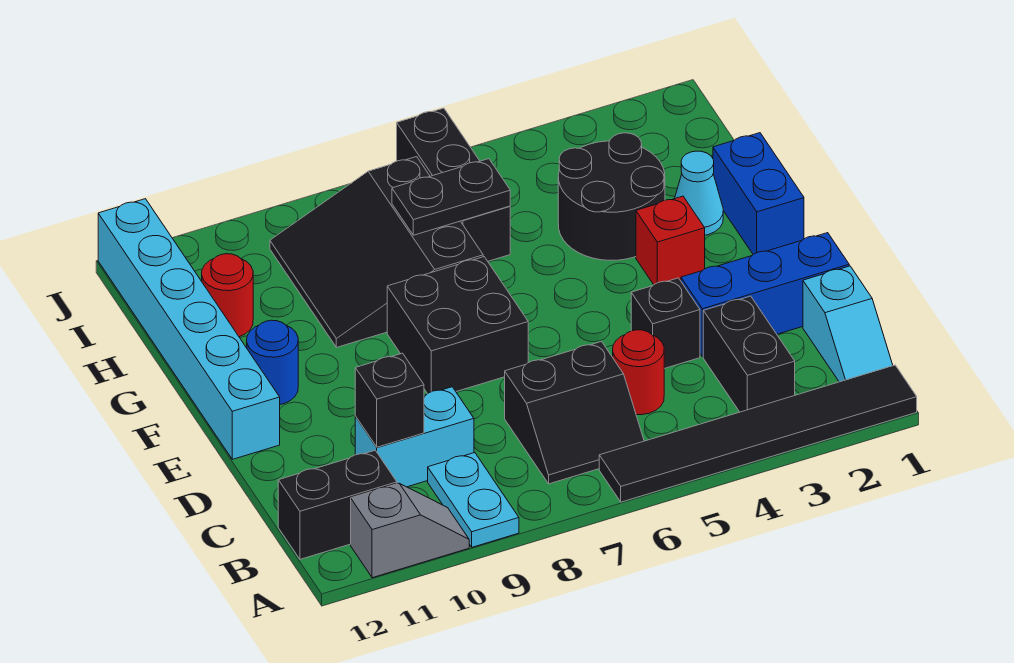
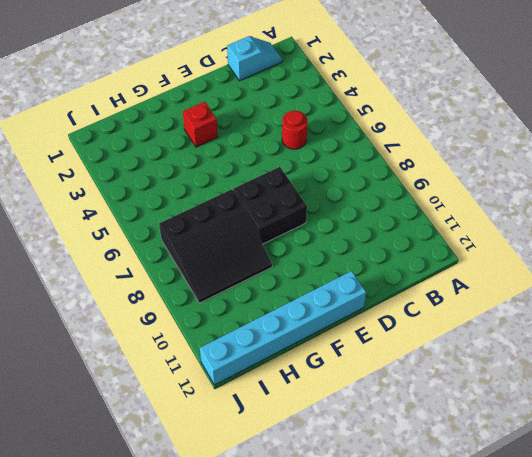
none -> black 1x6 tile [599,365,917,502]
none -> cyan 1x2 plate [428,453,519,547]
none -> grey 1x2 slope [351,483,469,578]

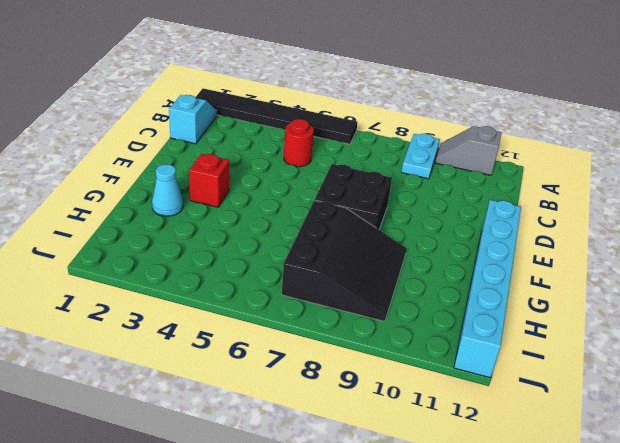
none -> black 1x2 brick [703,296,795,412]
none -> black 2x2 slope [505,342,644,484]
none -> black 1x2 brick [278,450,397,559]

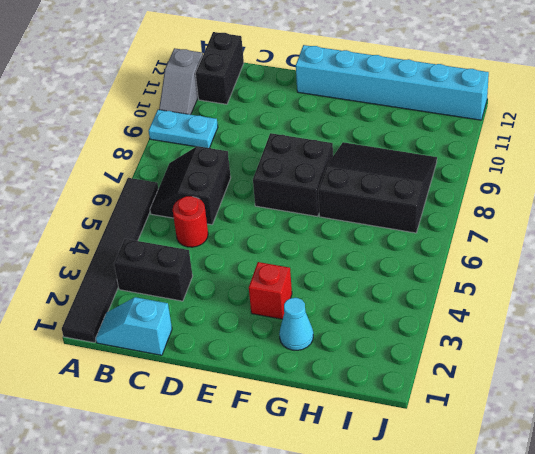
none -> cyan 1x2 brick [355,387,474,487]
none -> blue 1x3 brick [681,233,849,357]
none -> black 1x1 brick [631,278,700,369]

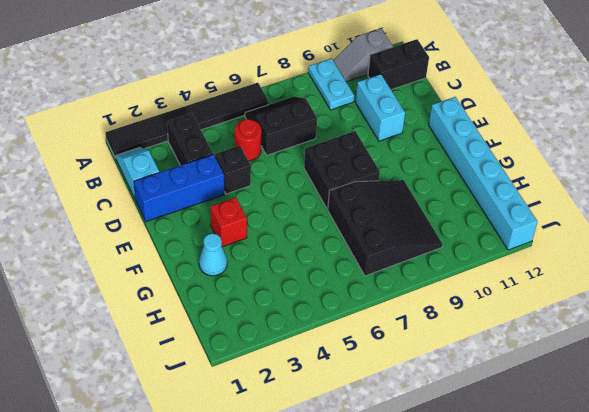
cyan 1x2 brick [356,74,405,141] -> cyan 1x2 brick turned to [355,387,474,487]
none -> blue 1x2 brick [713,133,804,254]
none -> blue 1x1 round brick [247,320,298,404]
none -> black 2x2 round brick [558,133,665,260]

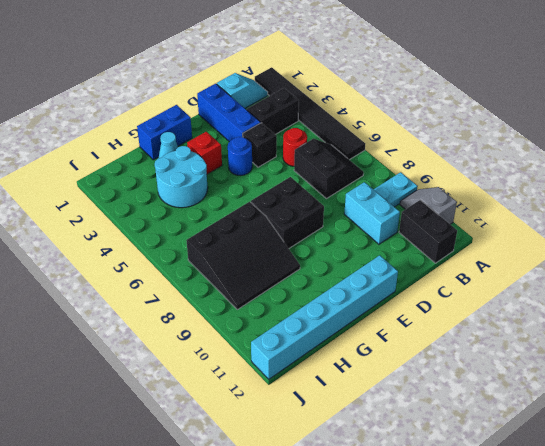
blue 1x1 round brick [228,137,252,176] -> blue 1x1 round brick moved to [247,320,298,404]
cyan 2x2 round brick [155,146,208,208] -> black 2x2 round brick [558,133,665,260]
none -> black 1x3 brick [397,108,510,261]
none -> red 1x1 round brick [202,254,253,337]
none -> black 1x1 brick [355,353,424,447]

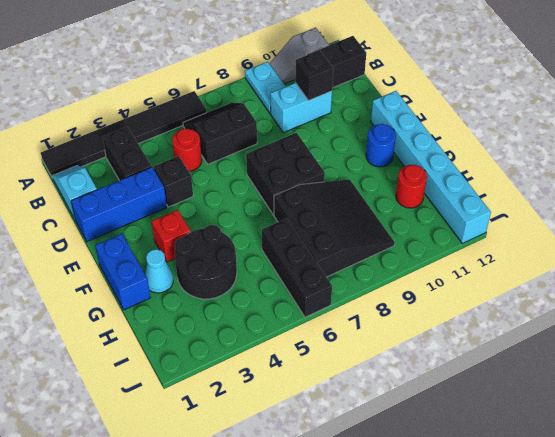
none -> black 1x2 plate [392,159,510,235]

